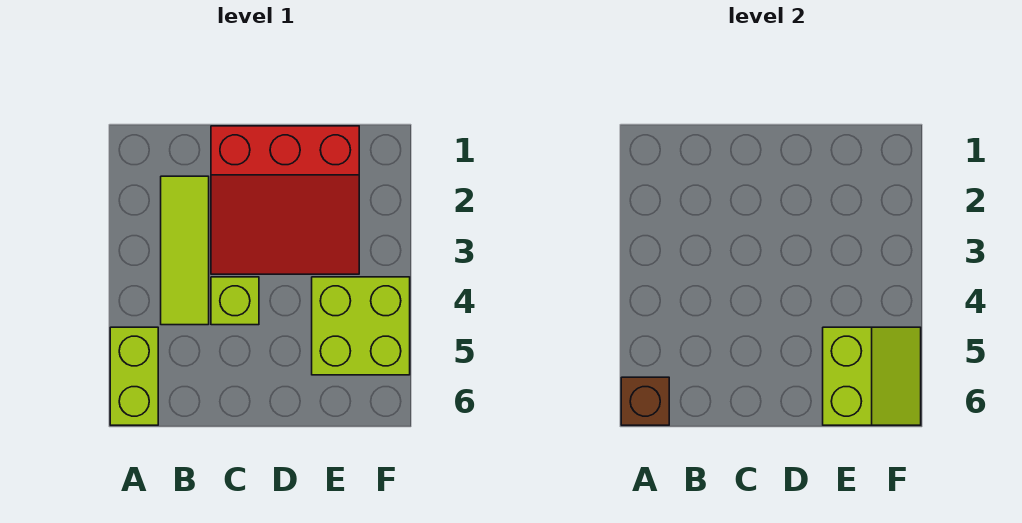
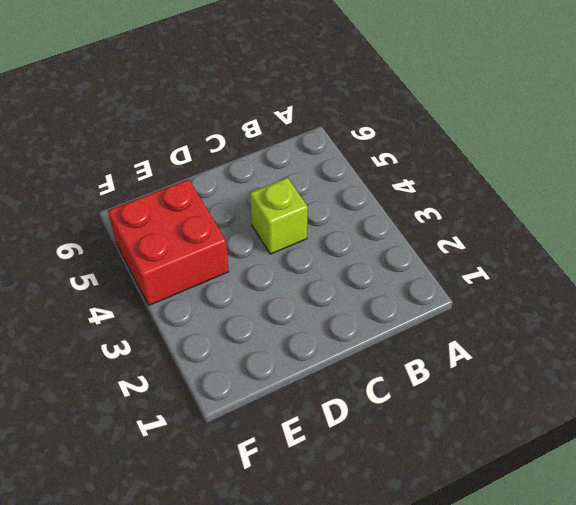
red 2x2 brick [108,179,229,305] -> lime 2x2 brick [312,277,410,375]
none -> lime 1x2 brick [110,327,158,425]
none -> lime 1x3 tile [161,176,209,325]

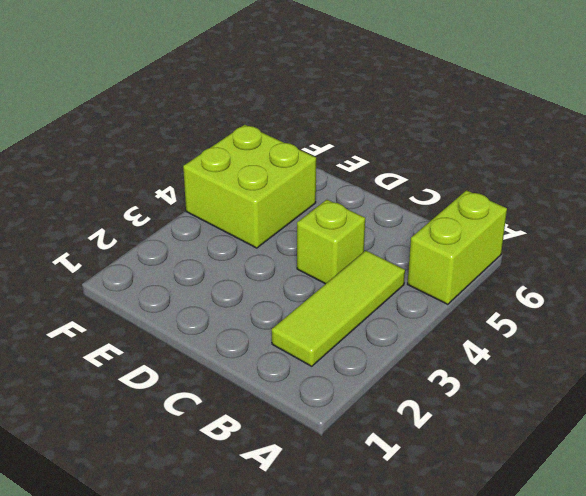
none -> red 3x3 slope [211,126,359,274]
none -> brown 1x1 brick [621,377,669,425]

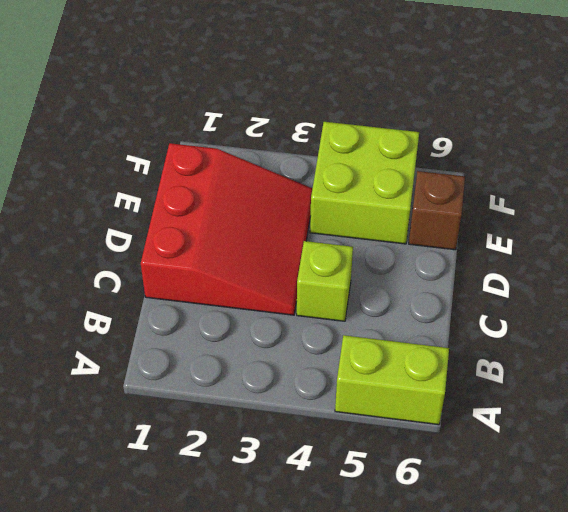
brown 1x1 brick [409,171,465,250] -> brown 1x1 brick moved to [621,377,669,425]
none -> lime 1x3 tile [161,176,209,325]
none -> lime 2x2 slope [823,327,921,425]

